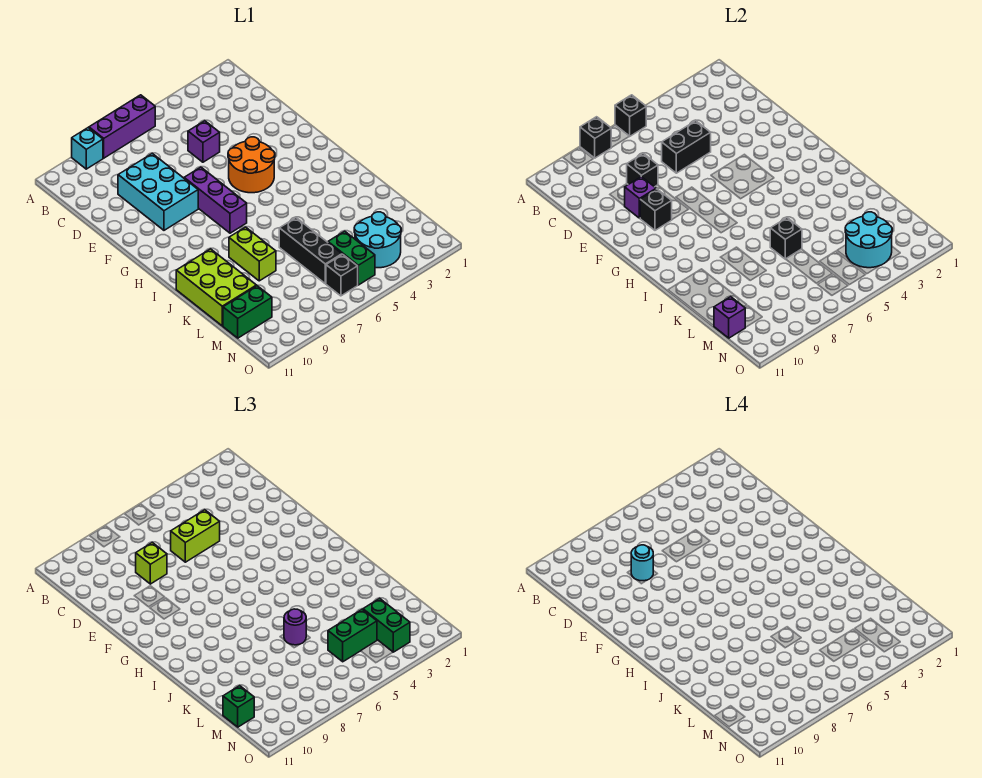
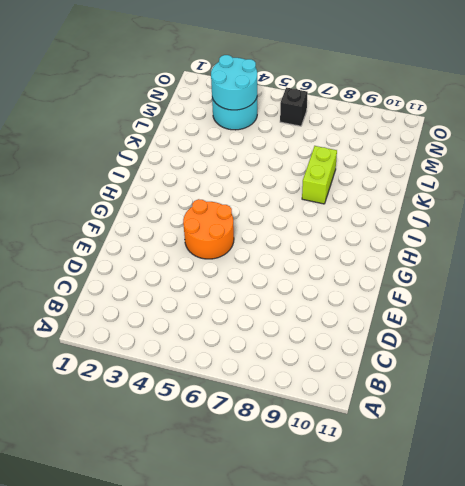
none -> purple 1x3 brick [89,95,155,158]
none -> cyan 1x1 brick [72,128,103,169]
none -> purple 1x1 brick [188,121,220,162]

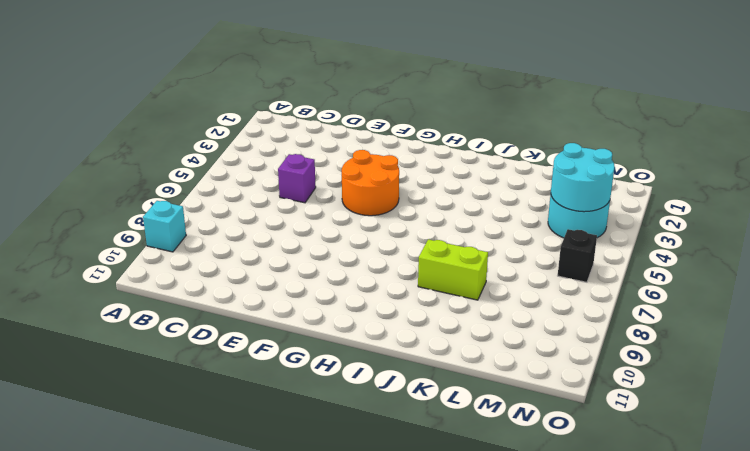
none -> purple 1x3 brick [89,95,155,158]
none -> cyan 2x3 brick [118,154,198,230]
none -> purple 1x3 brick [184,167,247,233]

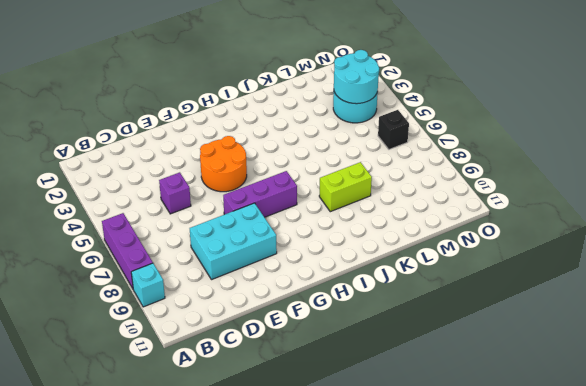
none -> lime 2x3 brick [176,249,256,326]
none -> black 1x3 brick [279,218,342,284]
none -> green 1x2 brick [328,231,375,285]

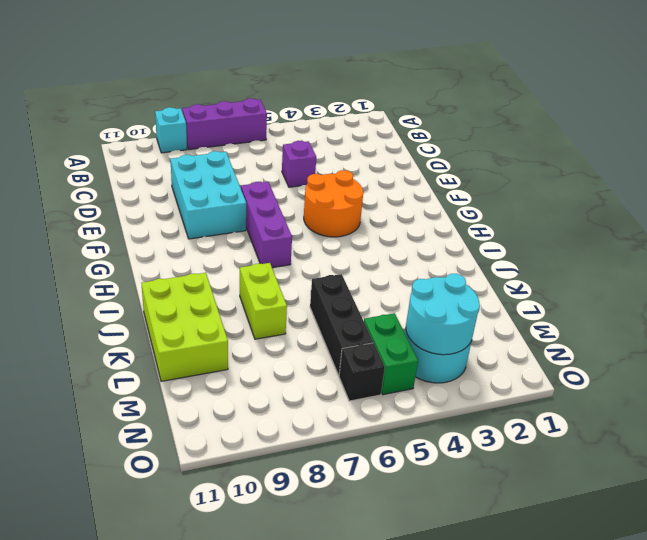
none -> green 1x2 brick [223,286,272,338]
none -> black 1x1 brick [615,95,646,136]
none -> black 1x1 brick [580,117,611,158]

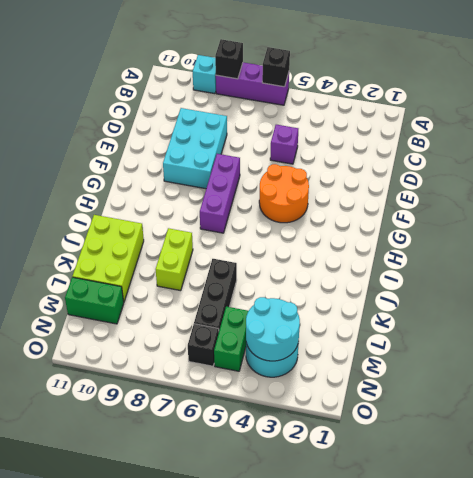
none -> black 1x2 brick [662,121,711,173]
none -> black 1x1 brick [627,154,658,187]
none -> purple 1x1 brick [625,177,656,218]

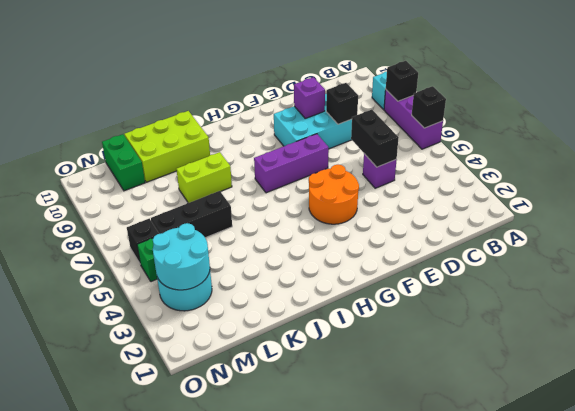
none -> black 1x1 brick [640,189,672,230]
none -> black 1x1 brick [770,218,802,259]
none -> purple 1x1 brick [714,297,745,338]

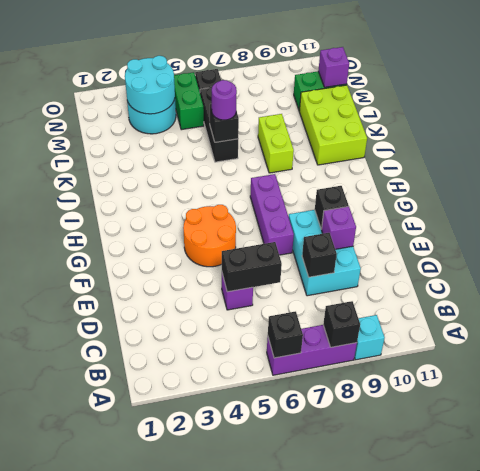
none -> lime 1x2 brick [171,510,220,562]
none -> lime 1x1 brick [136,543,167,584]
none -> green 1x2 brick [363,598,410,652]

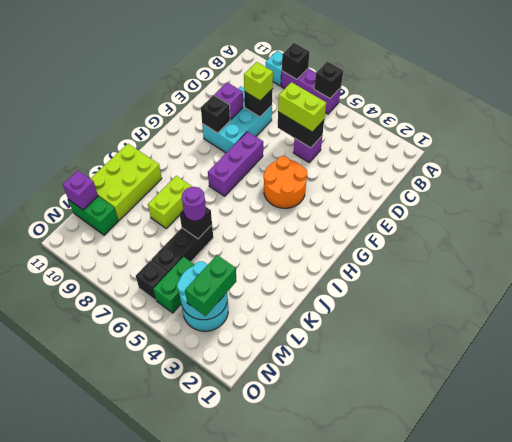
none -> green 1x2 brick [328,609,377,662]
none -> green 1x1 brick [223,686,254,727]
none -> cyan 1x1 round brick [631,545,653,581]

